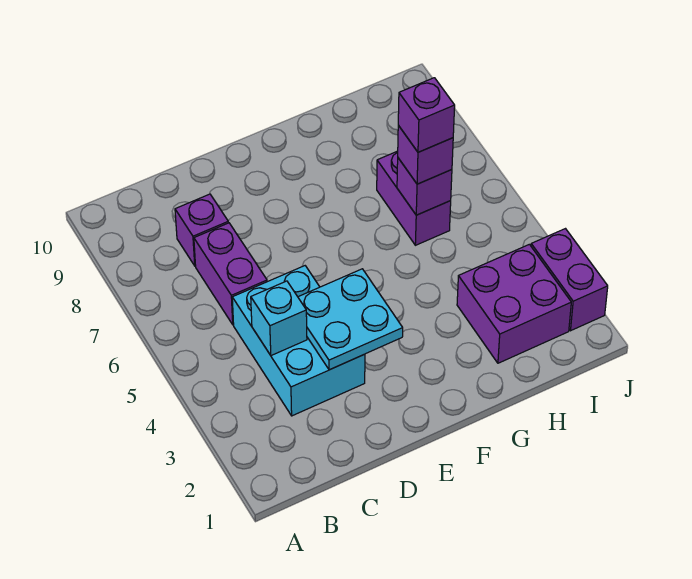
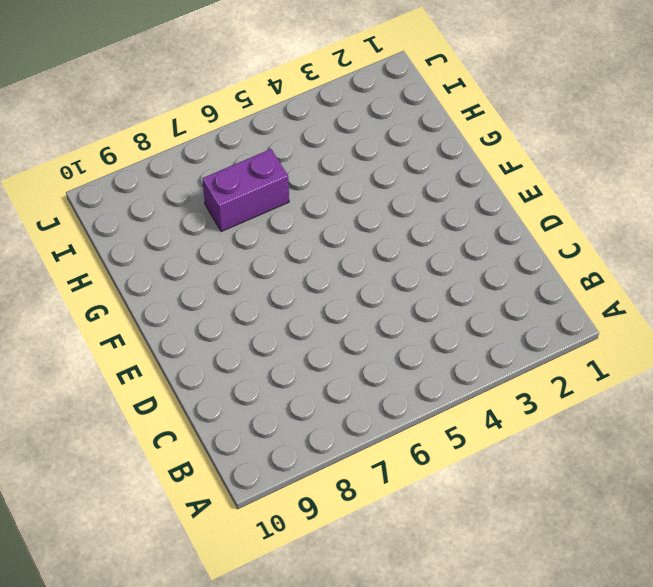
none -> cyan 2x3 brick [232,266,365,416]
none -> purple 1x2 brick [194,223,267,325]

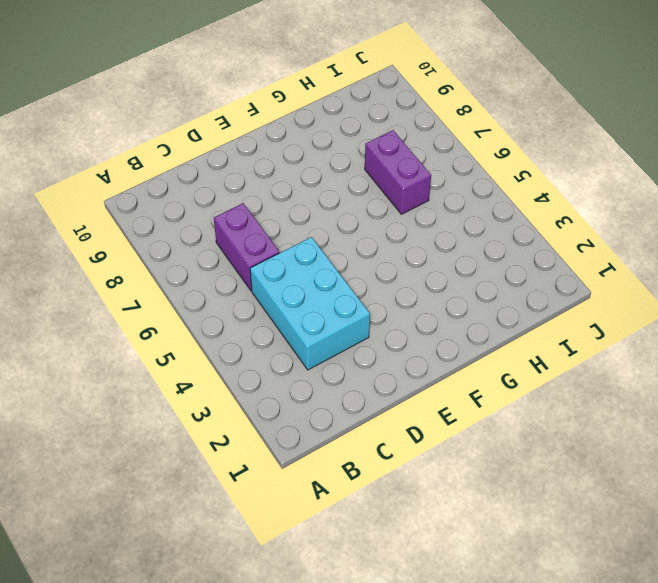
none -> purple 1x1 brick [175,194,228,266]
none -> purple 2x2 brick [457,244,571,363]

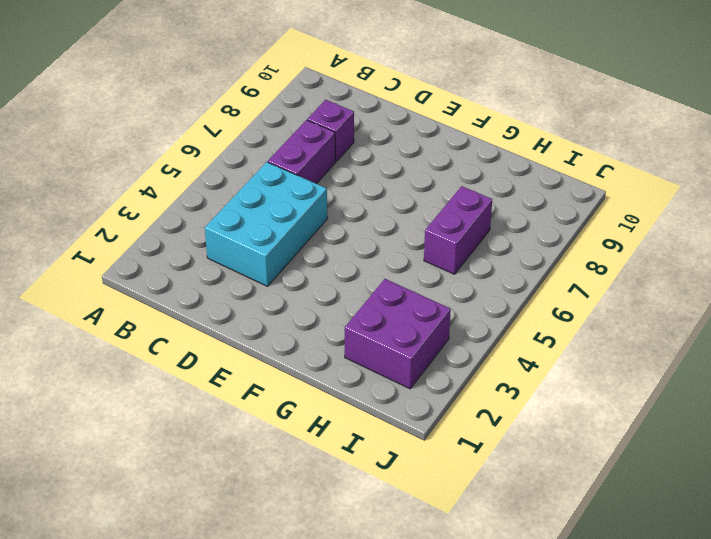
none -> purple 1x2 brick [531,229,608,331]
none -> cyan 1x1 brick [251,281,307,356]

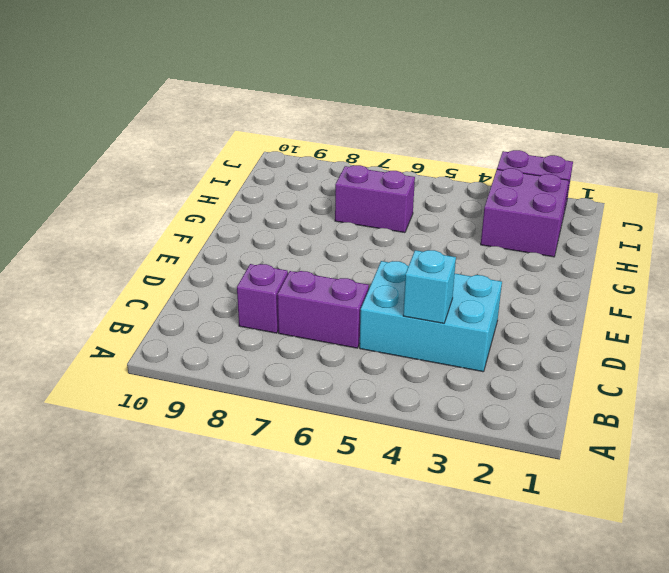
none -> cyan 2x2 plate [298,269,403,370]
none -> purple 1x1 brick [397,158,452,215]

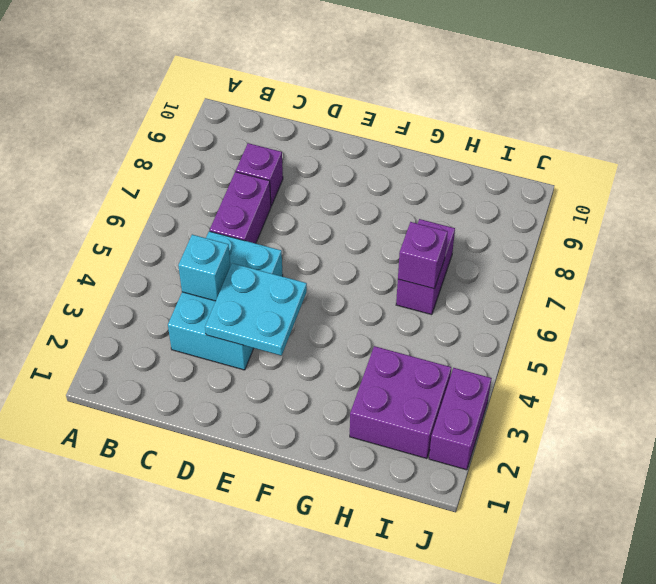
none -> purple 1x1 brick [398,126,453,184]
none -> purple 1x1 brick [398,78,455,152]

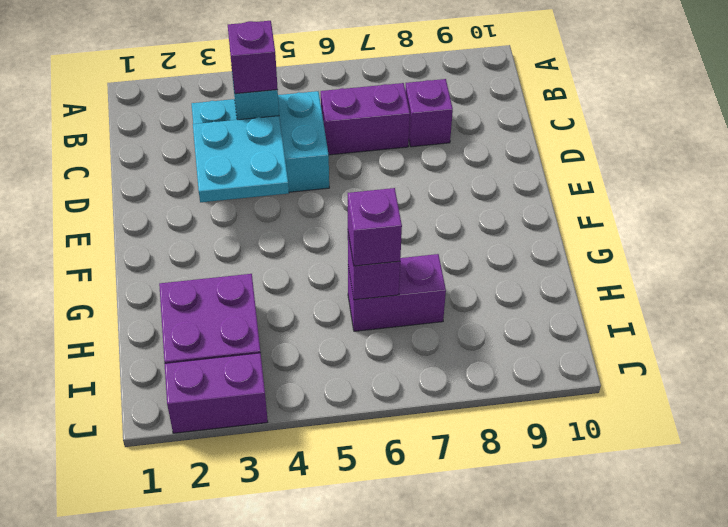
purple 1x1 brick [228,21,278,94] -> purple 1x1 brick moved to [398,78,455,152]

